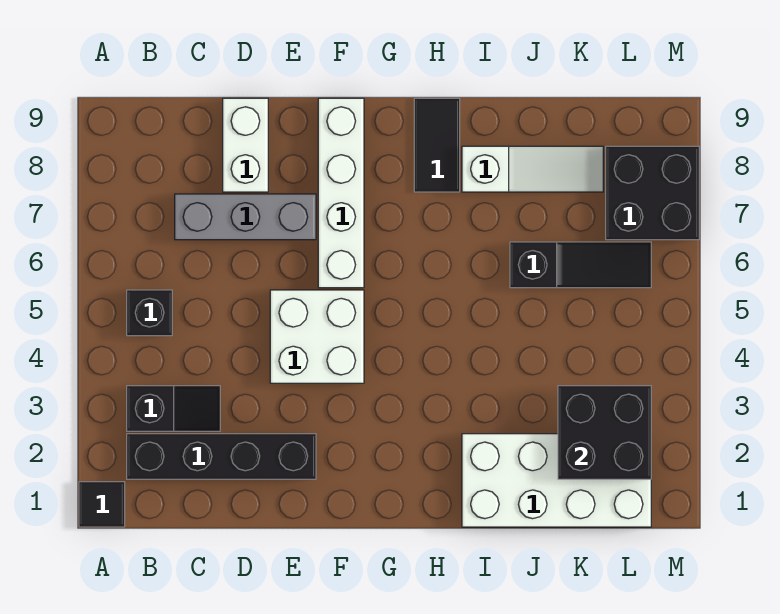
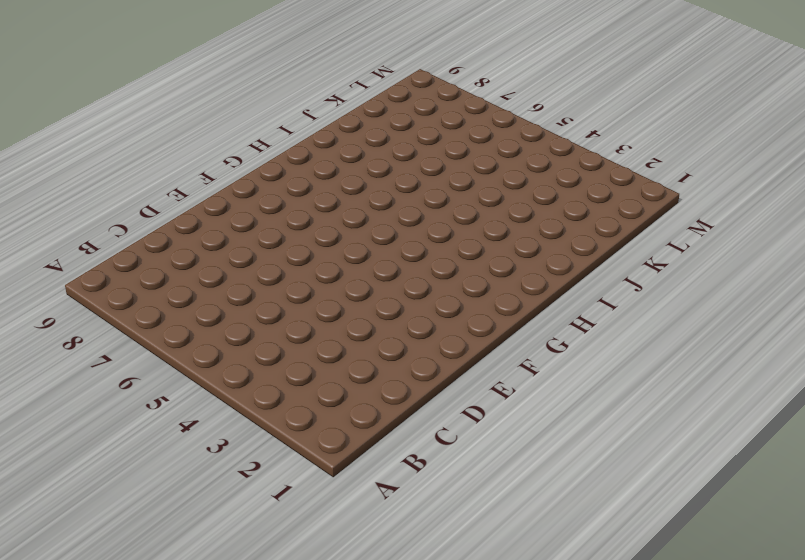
none -> black 1x1 tile [79,482,125,527]
none -> black 1x4 brick [127,434,316,479]
none -> black 1x2 slope [127,386,220,431]

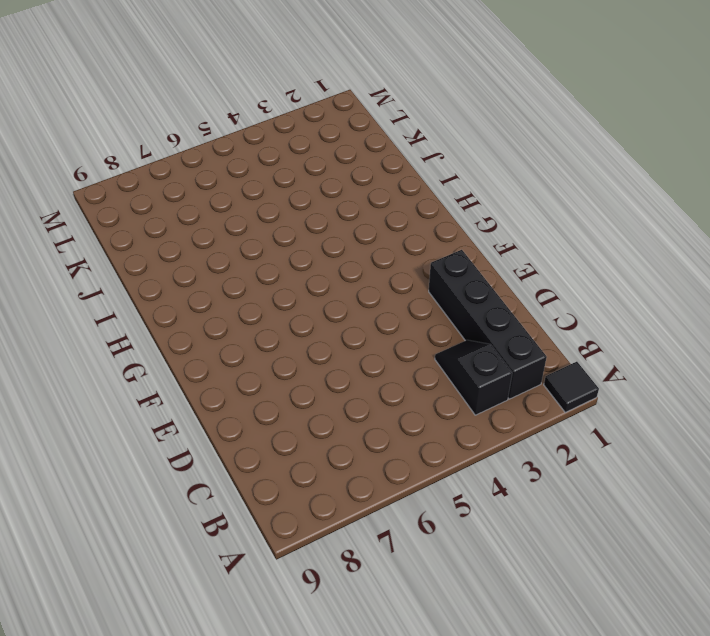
none -> black 1x1 brick [127,290,172,336]
none -> grey 1x3 brick [175,194,316,240]
none -> white 1x2 brick [223,98,268,192]

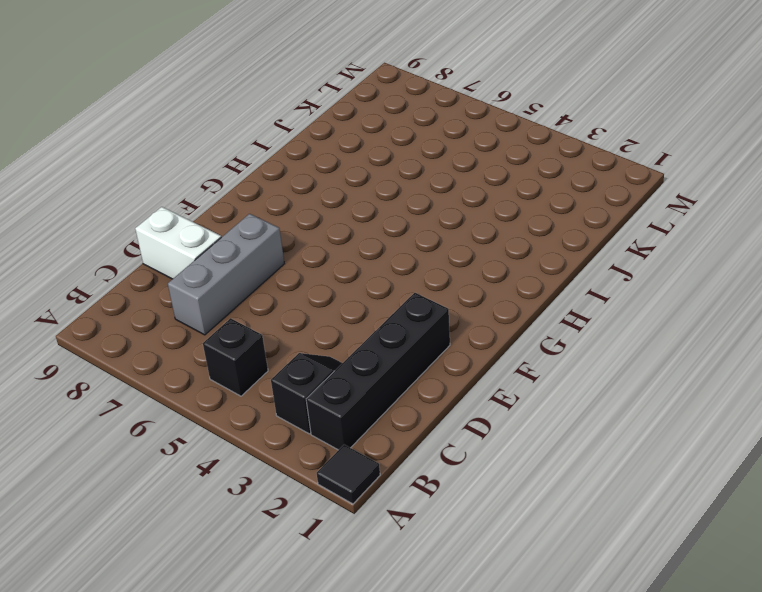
none -> white 2x2 brick [270,290,364,383]
none -> white 1x4 brick [318,98,364,288]
none -> black 1x2 tile [414,98,460,192]

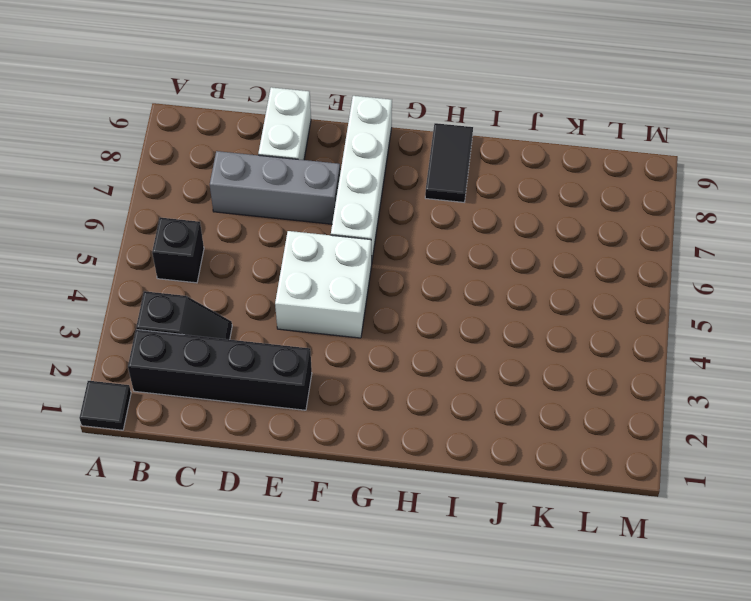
none -> white 2x4 brick [462,434,651,527]
none -> white 1x3 slope [462,146,603,192]
none -> black 1x3 slope [510,242,651,288]

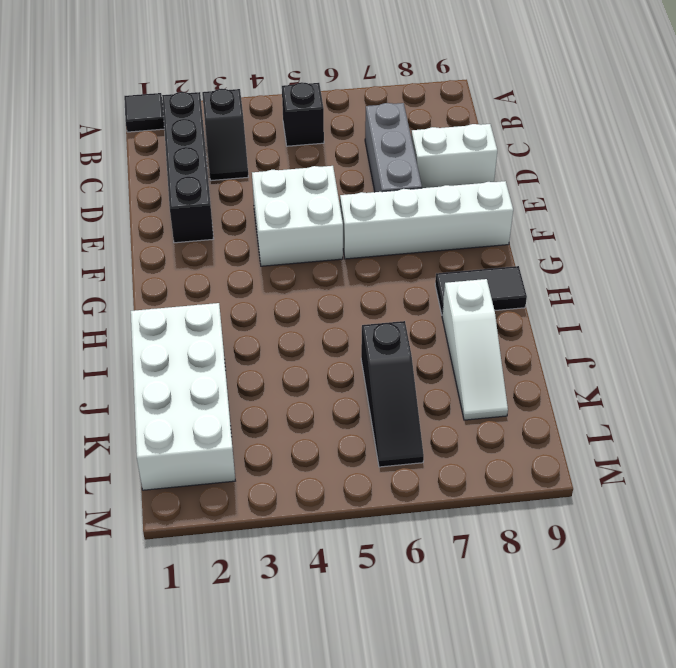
none -> black 2x2 brick [606,146,699,240]
none -> black 2x2 brick [558,386,651,479]

